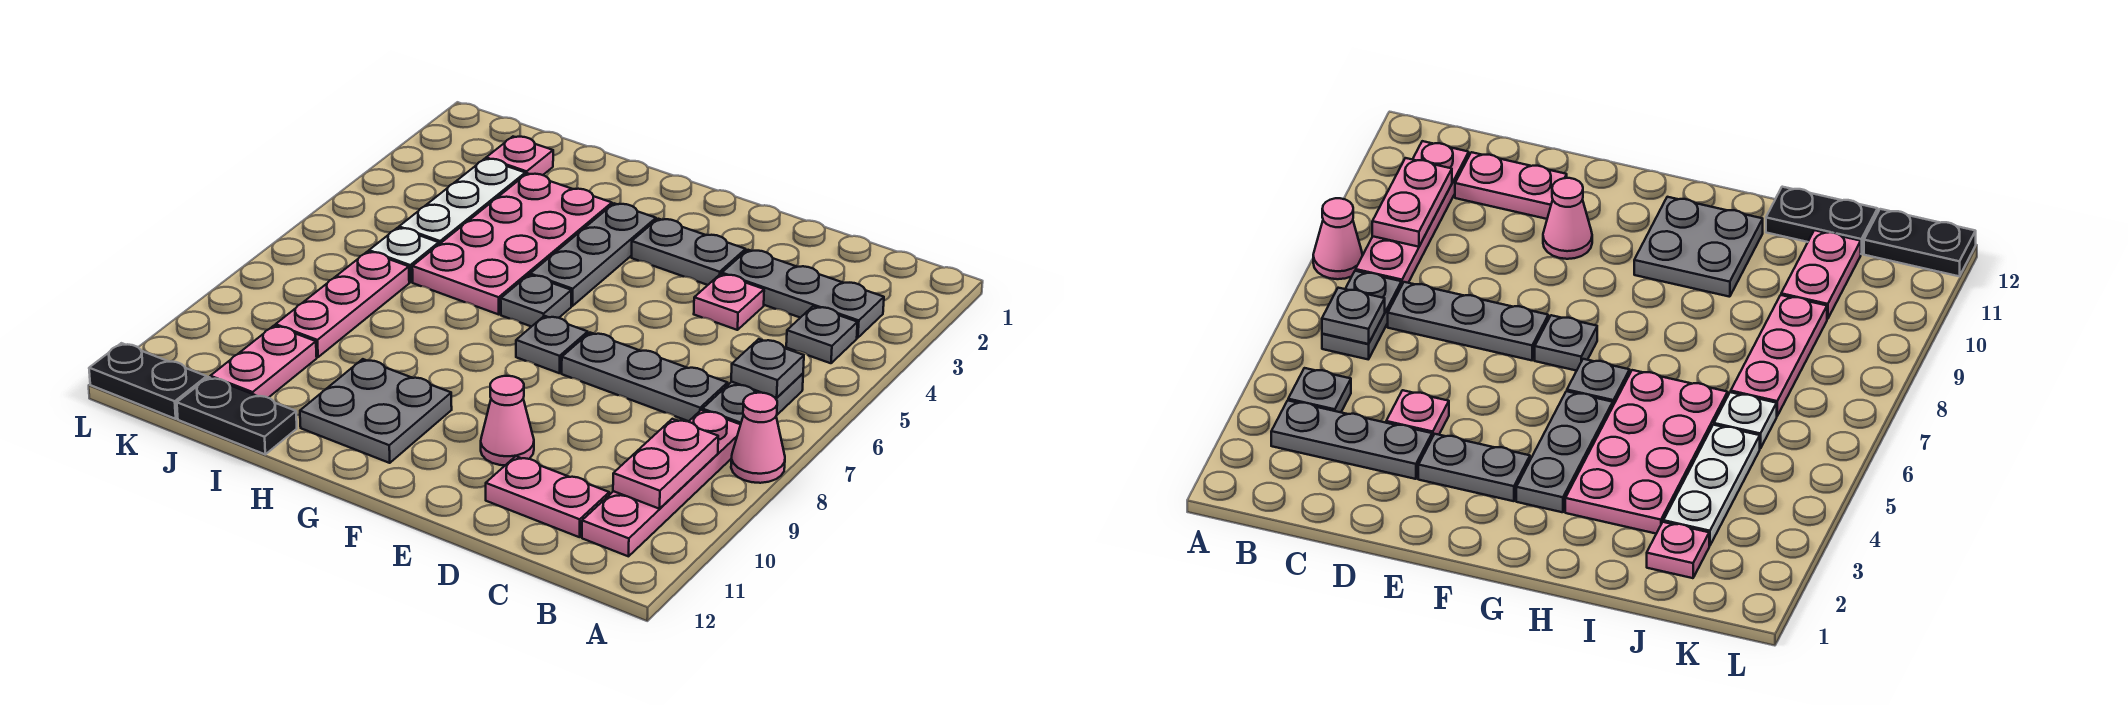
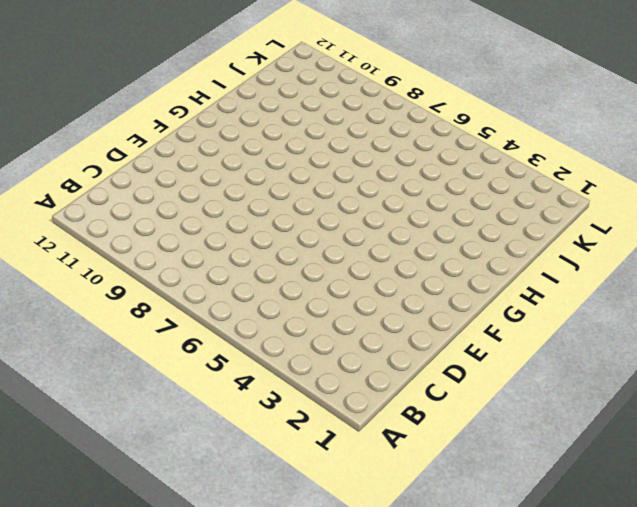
none -> pink 1x1 cone [731,393,785,483]
none -> grey 1x3 plate [722,250,884,338]
none -> grey 1x1 plate [786,306,858,363]

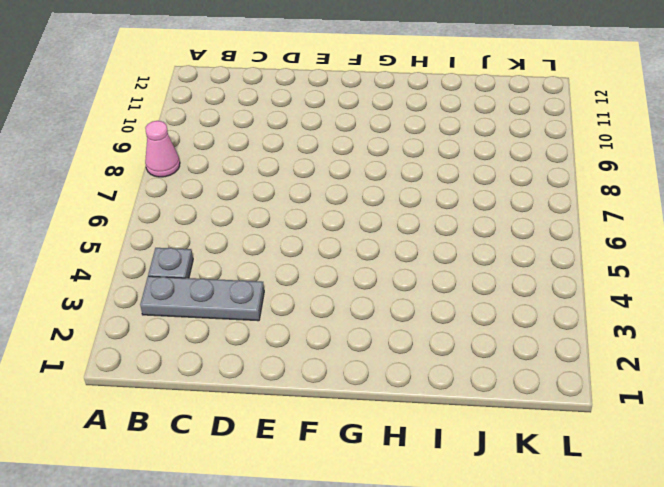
none -> grey 1x2 plate [702,374,803,424]
none -> pink 1x4 plate [582,410,741,556]
none -> grey 1x3 plate [562,333,728,421]

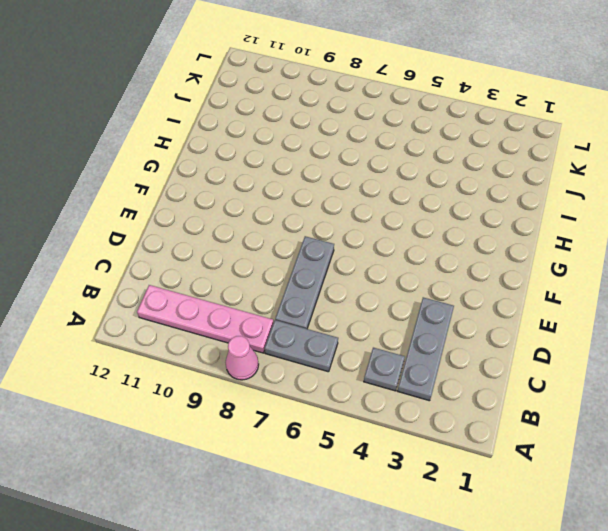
none -> pink 1x2 plate [486,456,609,537]
none -> pink 1x1 plate [694,274,764,330]
none -> grey 1x2 plate [632,219,746,285]

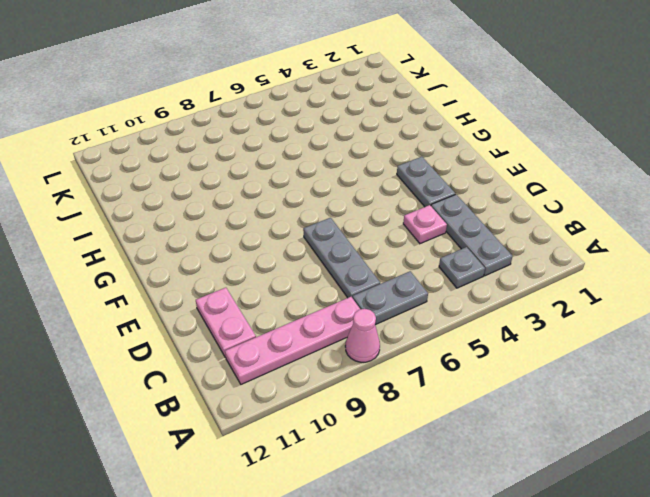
none -> pink 1x1 cone [481,376,534,465]
none -> grey 1x1 plate [516,316,588,373]
none -> grey 1x3 plate [530,203,656,306]

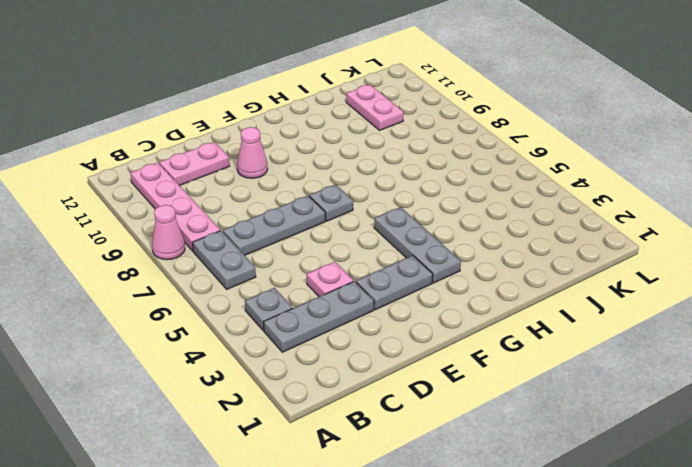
none -> grey 1x1 plate [501,275,571,327]
none -> grey 2x2 plate [300,359,452,463]
none -> pink 2x4 plate [412,173,612,314]

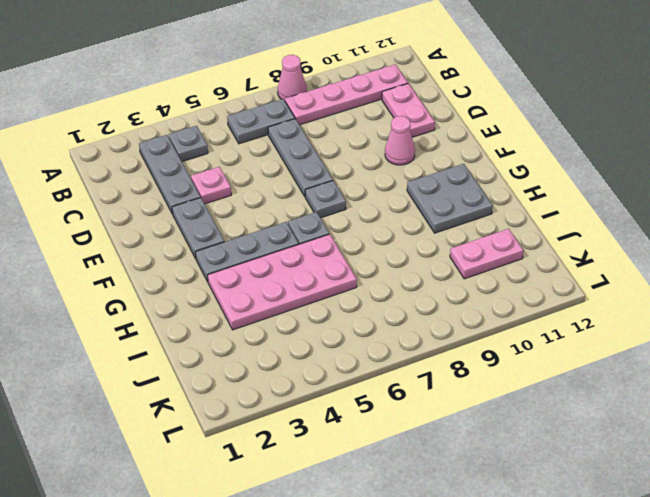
none -> black 1x2 plate [177,377,297,454]
none -> pink 1x1 plate [486,137,553,175]
none -> white 1x3 plate [399,159,525,244]

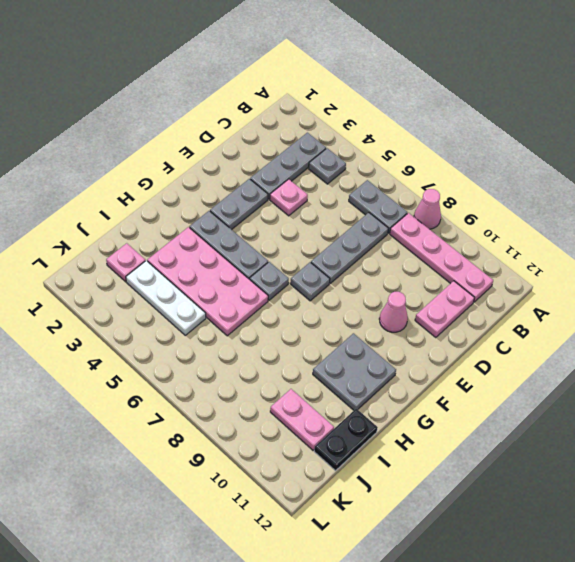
none -> white 1x1 plate [369,228,439,282]
none -> pink 1x3 plate [276,251,409,357]
none -> black 1x2 plate [89,343,207,419]

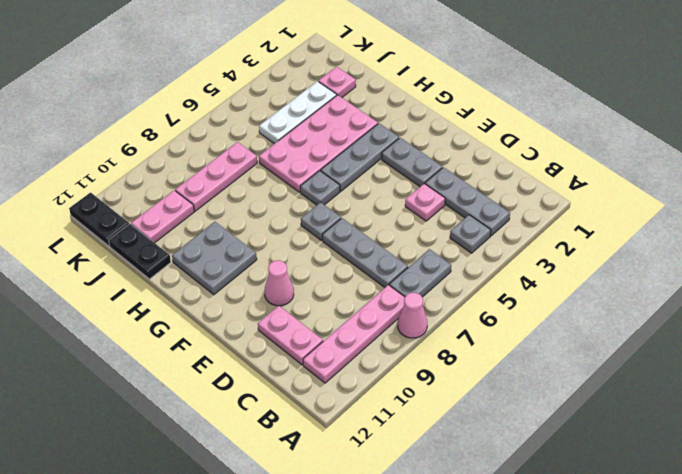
none -> white 1x1 plate [369,228,439,282]
none -> grey 1x1 plate [731,339,804,398]
none -> pink 1x2 plate [613,419,718,509]

